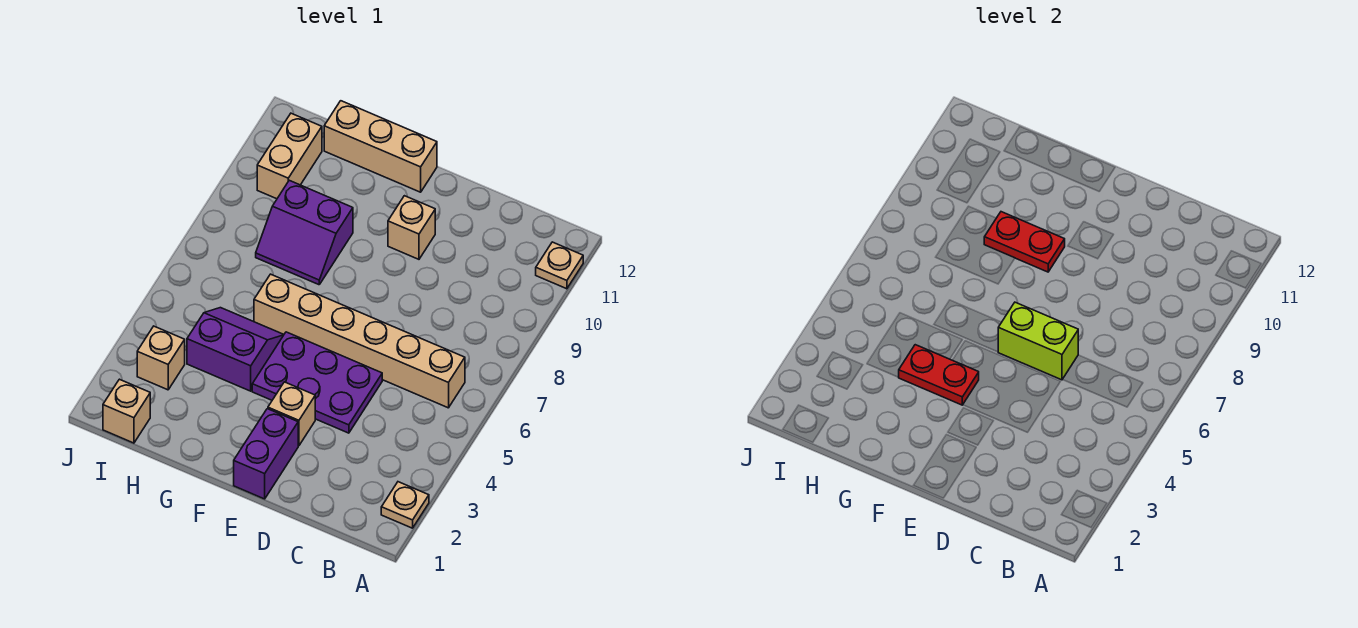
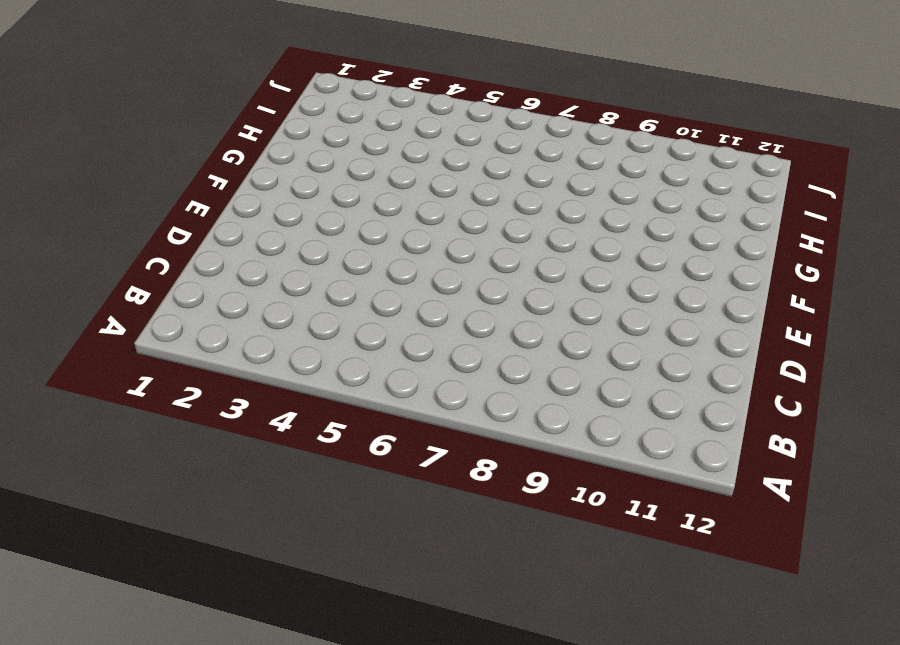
none -> tan 1x1 plate [381,482,429,528]
none -> tan 1x1 plate [536,242,583,289]
none -> tan 1x6 brick [254,274,465,408]

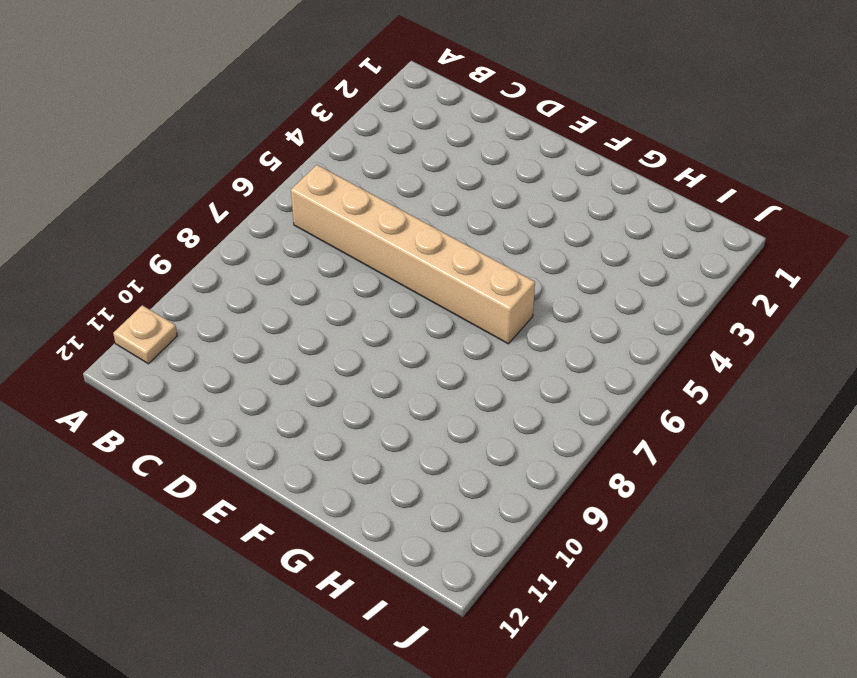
none -> tan 1x1 plate [381,482,429,528]
none -> purple 2x3 plate [252,332,382,433]
none -> purple 1x2 brick [234,409,298,499]

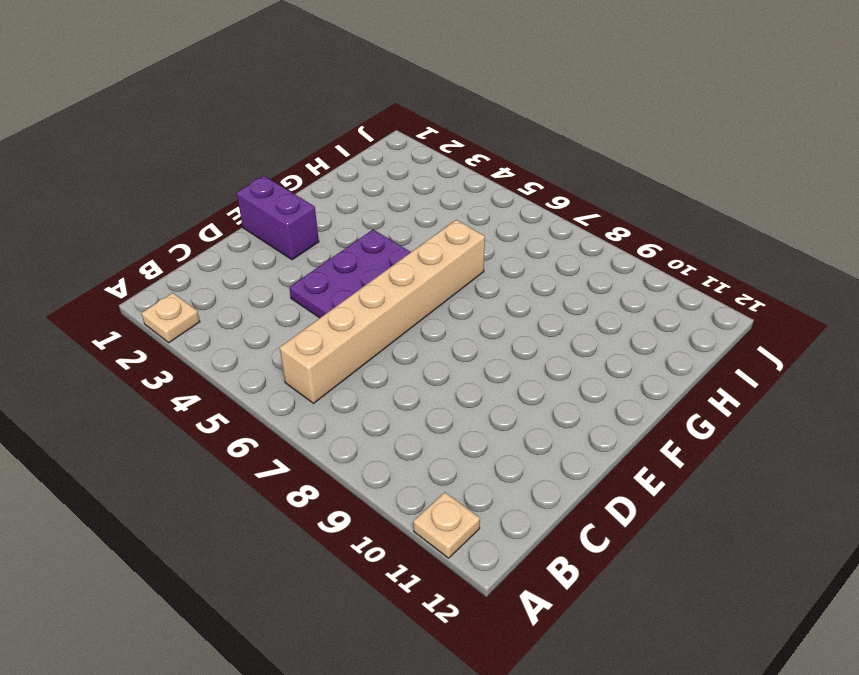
none -> tan 1x1 brick [268,382,315,446]
none -> tan 1x1 brick [388,196,435,259]
none -> tan 1x3 brick [324,101,437,192]

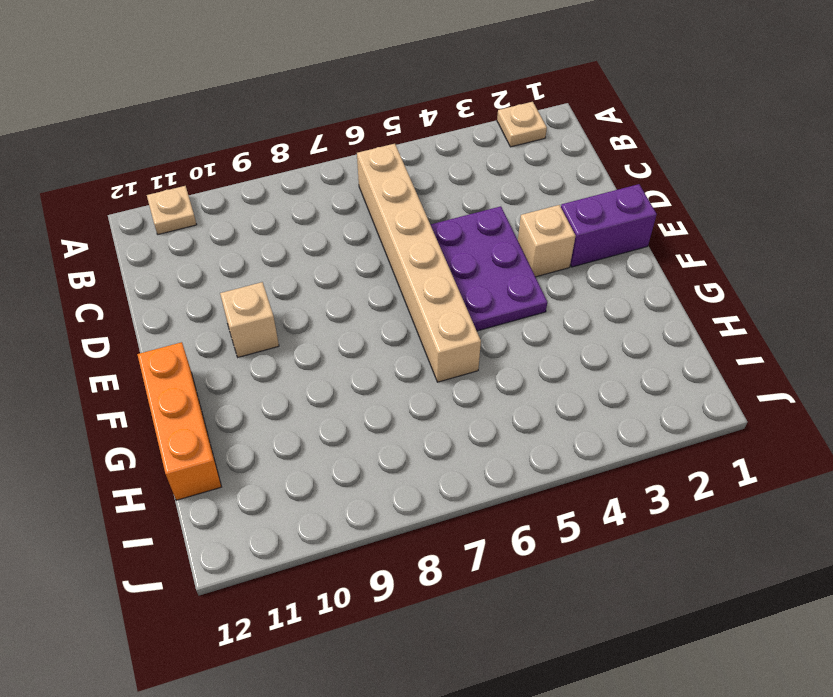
orange 1x3 brick [137,342,221,500] -> tan 1x3 brick [324,101,437,192]
none -> purple 2x2 slope [187,308,284,391]
none -> purple 2x2 slope [256,180,353,285]
none -> tan 1x1 brick [103,379,150,443]

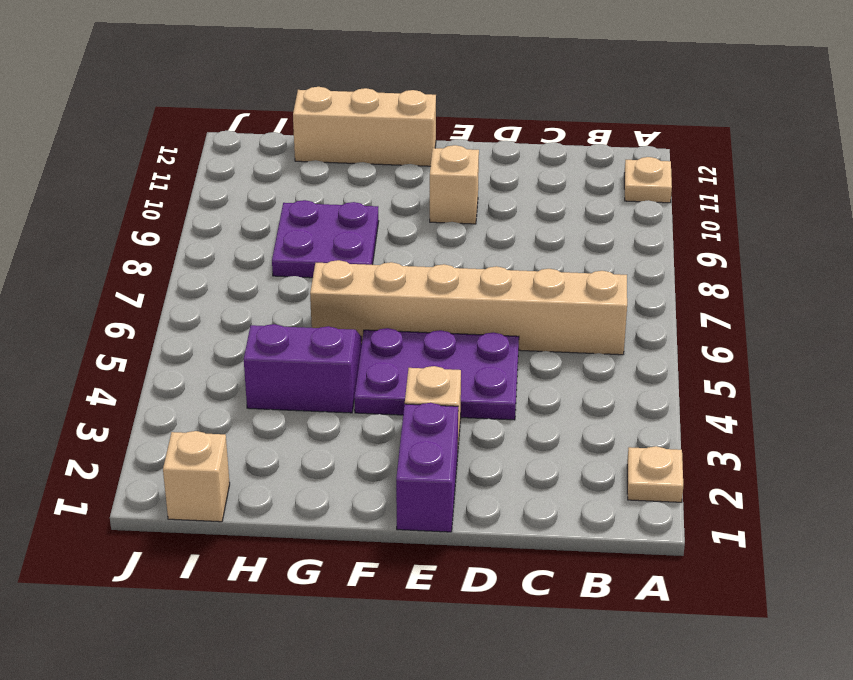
purple 2x2 plate [272,200,379,278] -> purple 2x2 slope [256,180,353,285]
none -> tan 1x1 brick [137,326,185,390]
none -> tan 1x2 brick [257,113,322,199]
none -> lime 1x2 brick [998,302,1078,380]

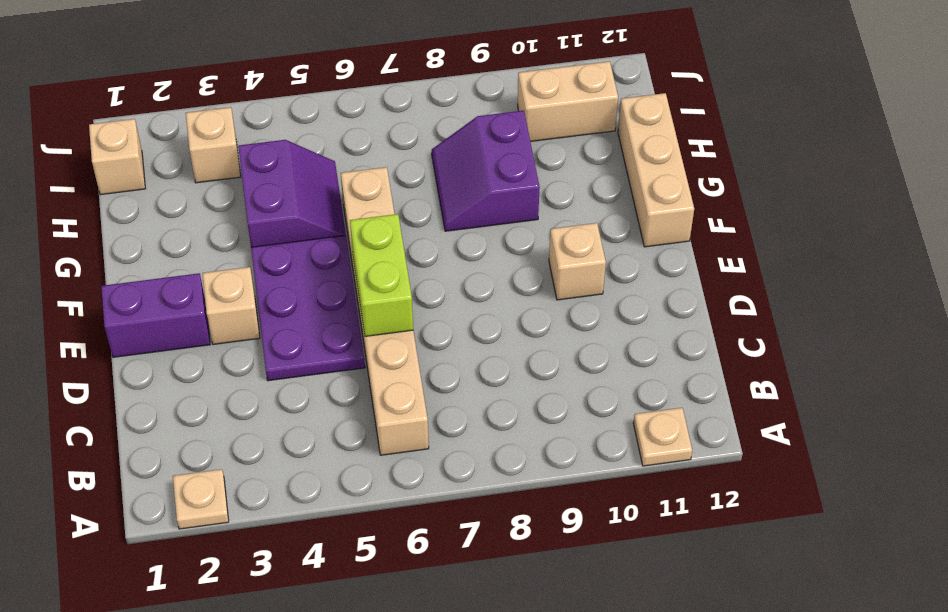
none -> red 1x2 plate [899,345,979,405]
none -> red 1x2 plate [984,212,1065,272]

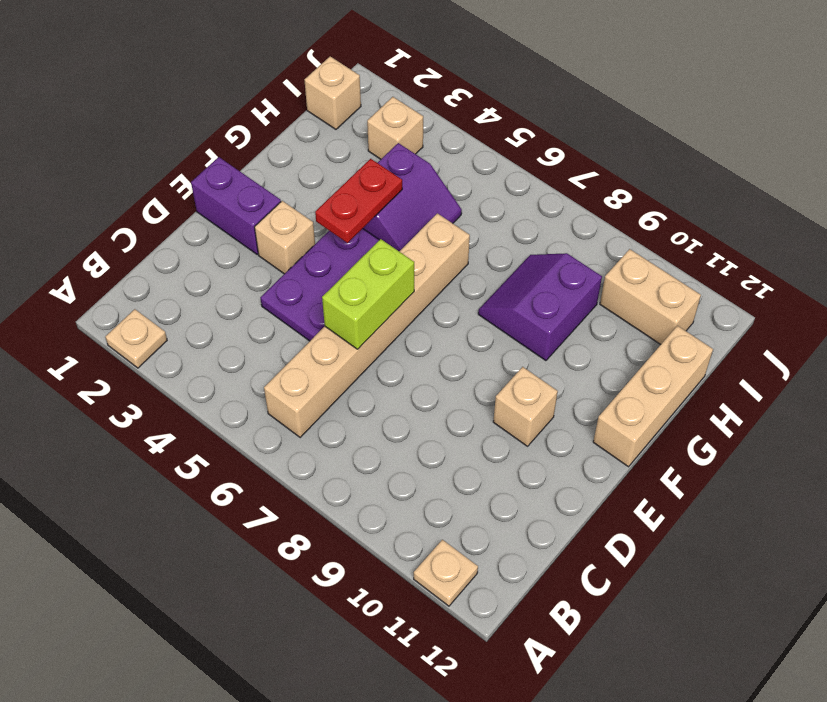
none -> red 1x2 plate [984,212,1065,272]

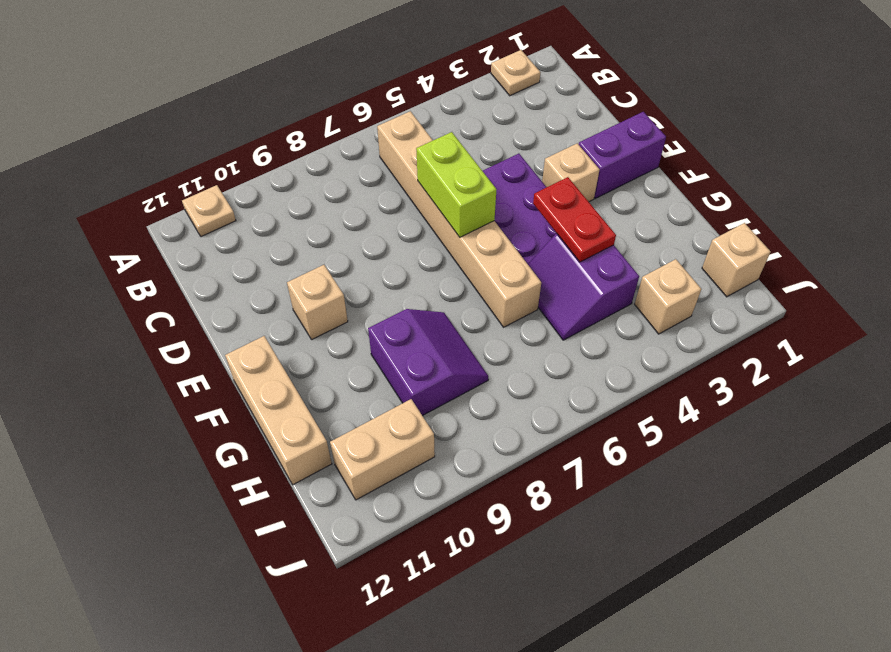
none -> red 1x2 plate [984,212,1065,272]

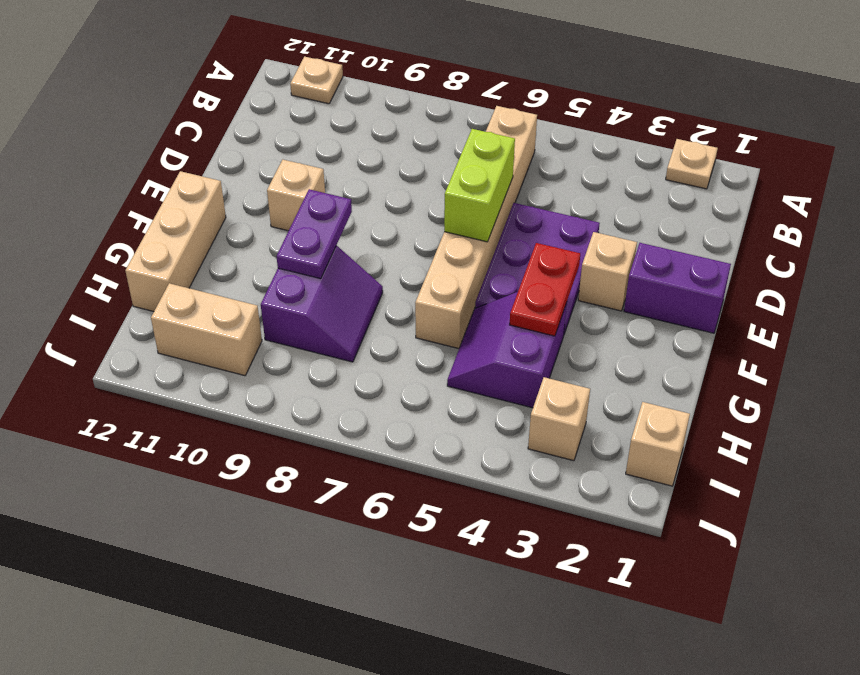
purple 1x2 plate [277,189,352,279] -> red 1x2 plate [984,212,1065,272]

